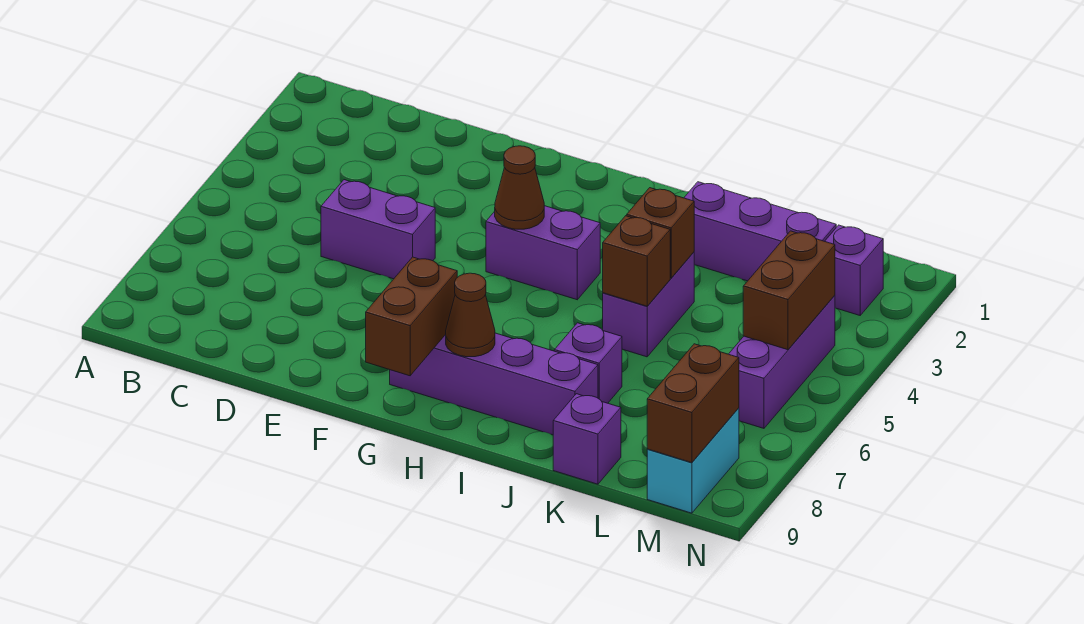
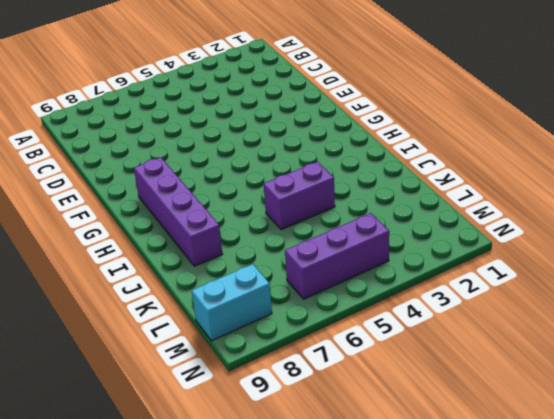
none -> purple 1x2 brick [321,180,435,279]
none -> purple 1x2 brick [486,206,600,300]
none -> purple 1x3 brick [684,182,836,281]

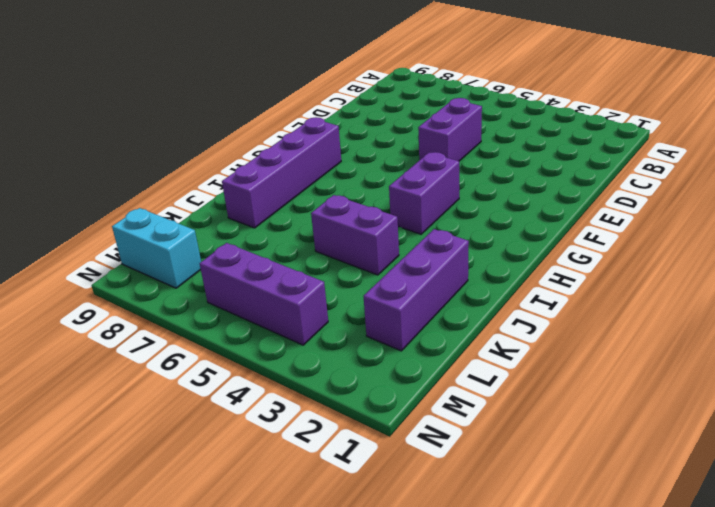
none -> purple 1x1 brick [554,323,622,403]
none -> purple 1x1 brick [553,394,621,484]
none -> purple 1x1 brick [825,225,883,315]

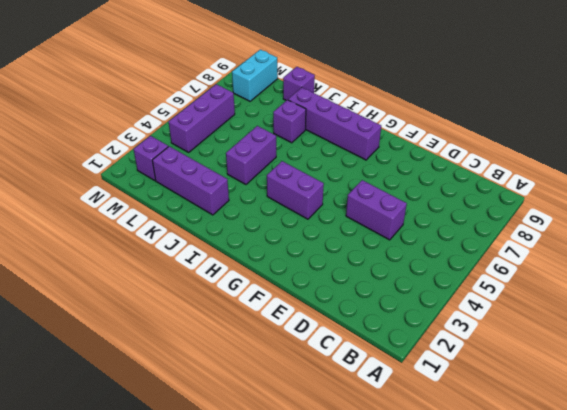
none -> brown 1x1 cone [495,146,544,229]
none -> brown 1x2 brick [366,257,457,376]
none -> brown 1x1 cone [446,273,495,357]

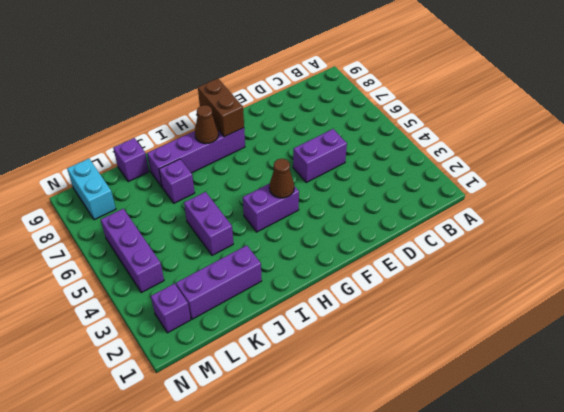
none -> brown 1x1 brick [627,188,694,278]
none -> brown 1x1 brick [603,216,670,306]
none -> brown 1x2 brick [743,231,835,350]

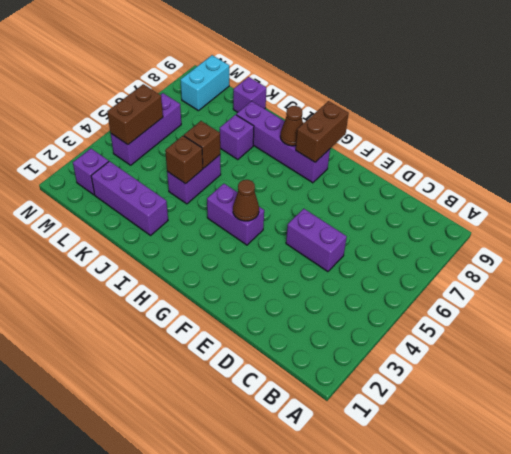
none -> brown 1x2 brick [647,344,739,463]

